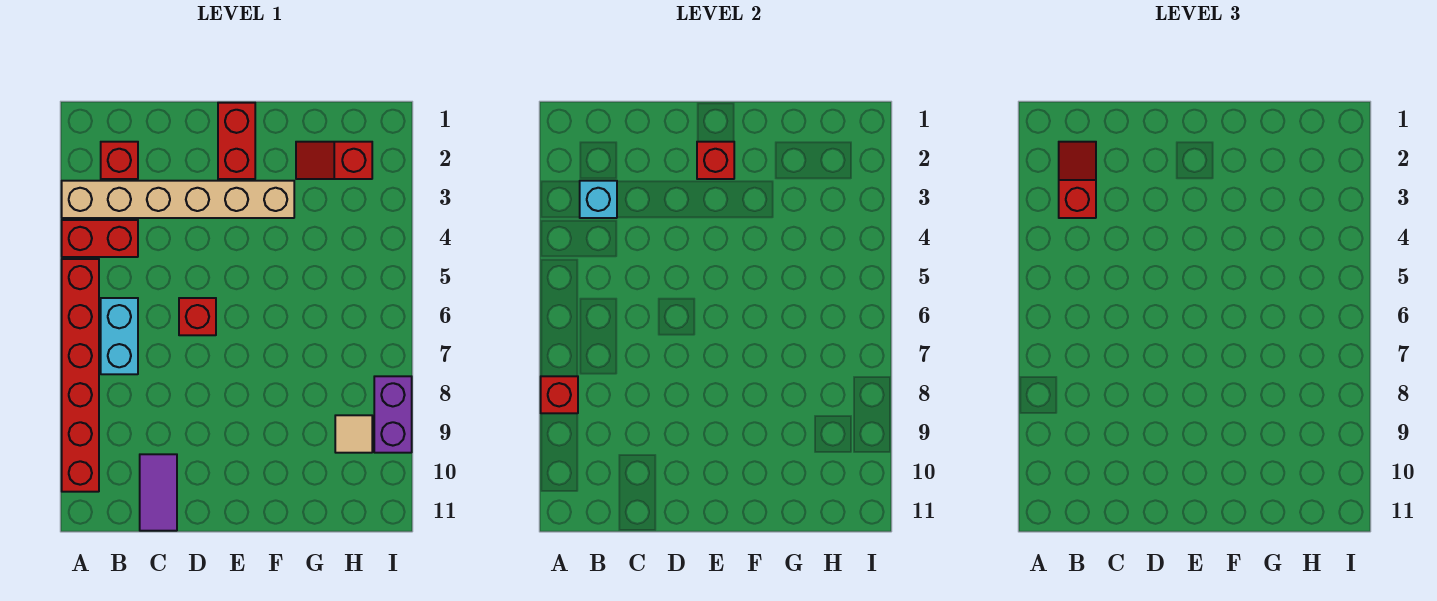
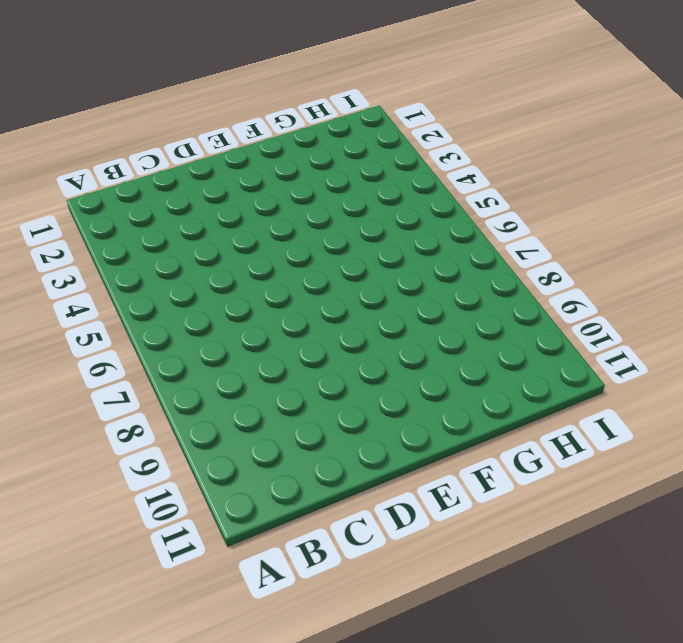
none -> tan 1x6 brick [62,181,294,218]
none -> red 1x2 brick [62,220,138,257]
none -> red 1x6 brick [62,259,99,492]

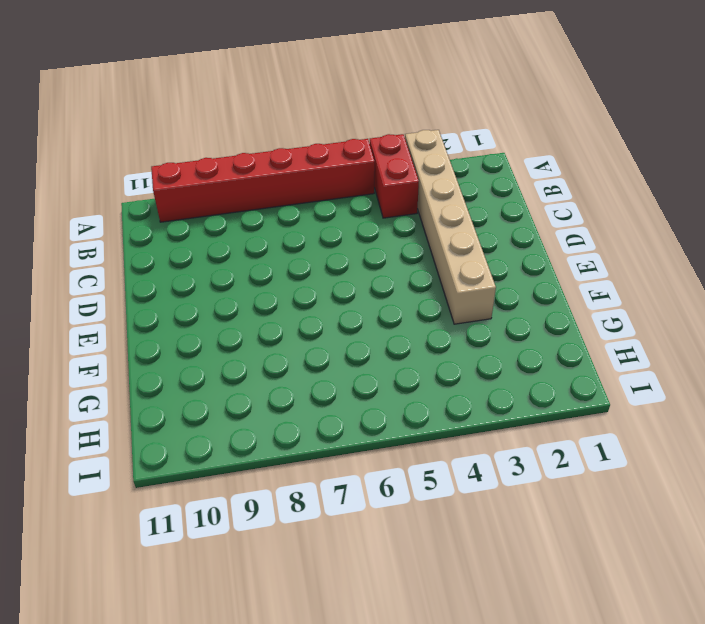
none -> red 1x1 brick [101,142,138,179]
none -> cyan 1x2 brick [101,298,138,374]
none -> purple 1x2 tile [140,454,177,531]

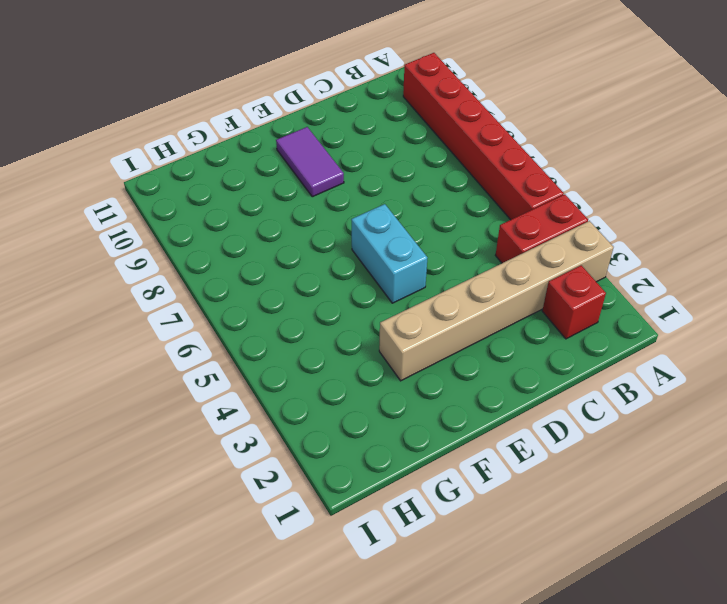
cyan 1x2 brick [351,204,427,303] -> cyan 1x2 brick moved to [101,298,138,374]
purple 1x2 tile [276,127,344,197] -> purple 1x2 tile moved to [140,454,177,531]
none -> red 1x1 brick [179,298,216,335]
none -> red 1x2 brick [218,103,255,179]
none -> red 1x2 slope [296,142,372,179]

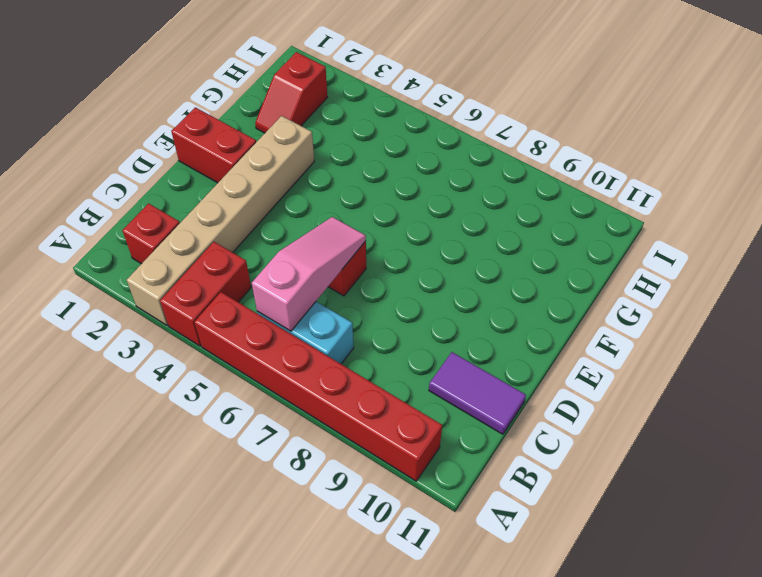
pink 1x3 slope [252,217,366,331] -> none
none -> tan 1x1 tile [335,415,372,453]
none -> purple 1x2 brick [374,376,412,453]
none -> red 1x1 brick [541,376,578,413]

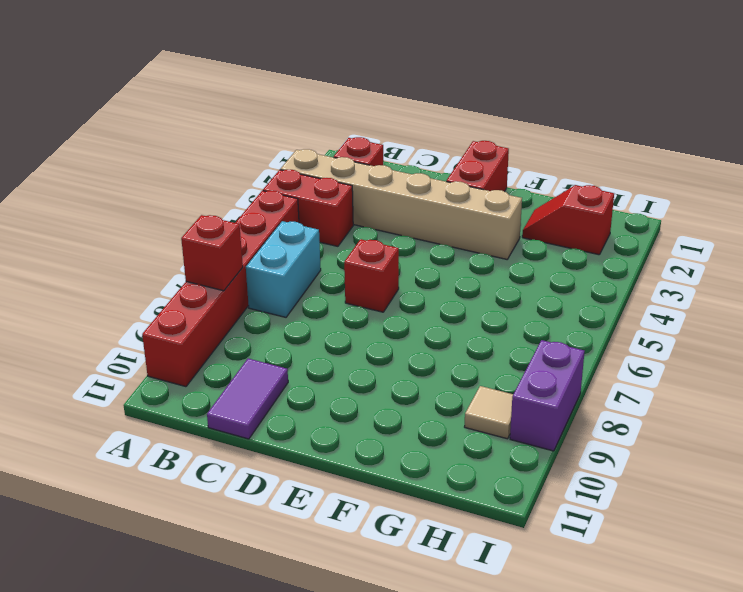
none -> cyan 1x1 brick [580,181,617,218]
none -> red 1x1 brick [697,142,734,179]
none -> red 1x2 slope [1059,142,1096,218]

